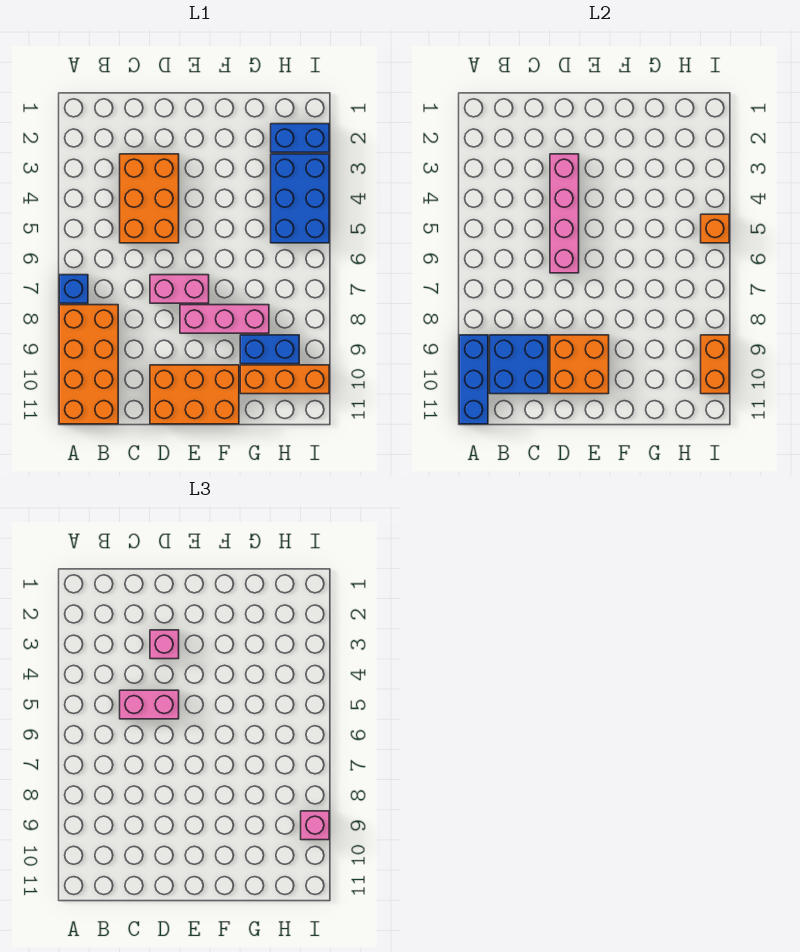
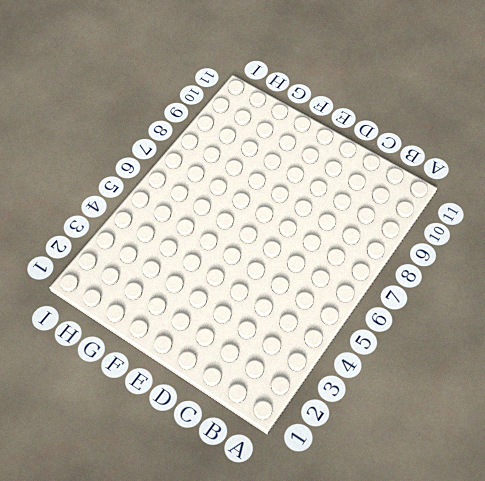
none -> blue 1x1 brick [59,275,88,303]
none -> orange 2x4 brick [59,305,118,424]
none -> orange 2x3 brick [120,154,179,243]

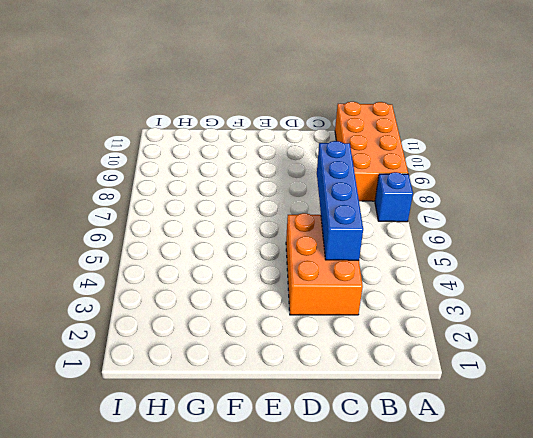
blue 1x4 brick [317,141,363,260] -> none
none -> pink 1x2 brick [150,275,209,303]
none -> orange 2x3 brick [150,365,239,424]
none -> pink 1x3 brick [180,305,269,333]

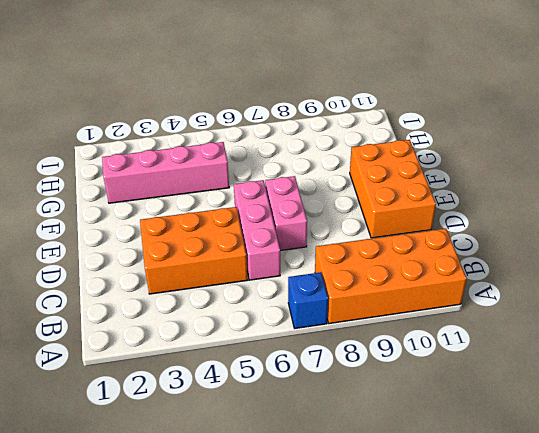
pink 1x3 brick [234,180,280,280] -> pink 1x3 brick moved to [180,305,269,333]
pink 1x4 brick [102,142,229,203] -> pink 1x4 brick moved to [550,154,579,273]
none -> blue 1x2 brick [240,335,299,364]
none -> orange 1x3 brick [240,365,329,394]
none -> blue 1x2 brick [271,124,329,152]

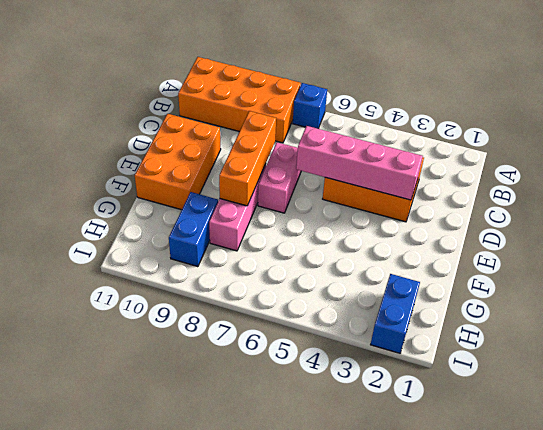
orange 1x3 brick [219,111,276,206] -> orange 1x3 brick moved to [240,365,329,394]
none -> blue 2x3 brick [271,154,329,243]
none -> blue 1x3 brick [459,335,488,424]
none -> blue 2x2 brick [490,335,548,394]

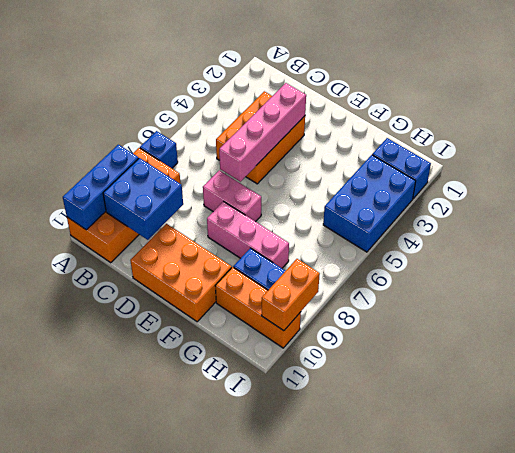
none -> orange 2x2 brick [550,335,609,394]
none -> orange 1x1 brick [701,214,729,243]
none -> pink 1x2 brick [120,690,179,719]

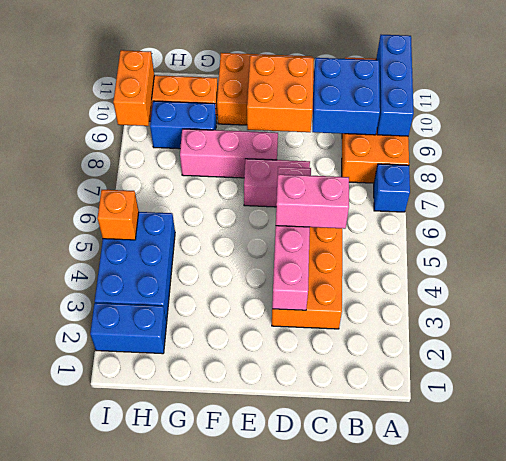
none -> pink 1x1 brick [150,630,179,659]
none -> pink 1x1 brick [301,811,329,840]

